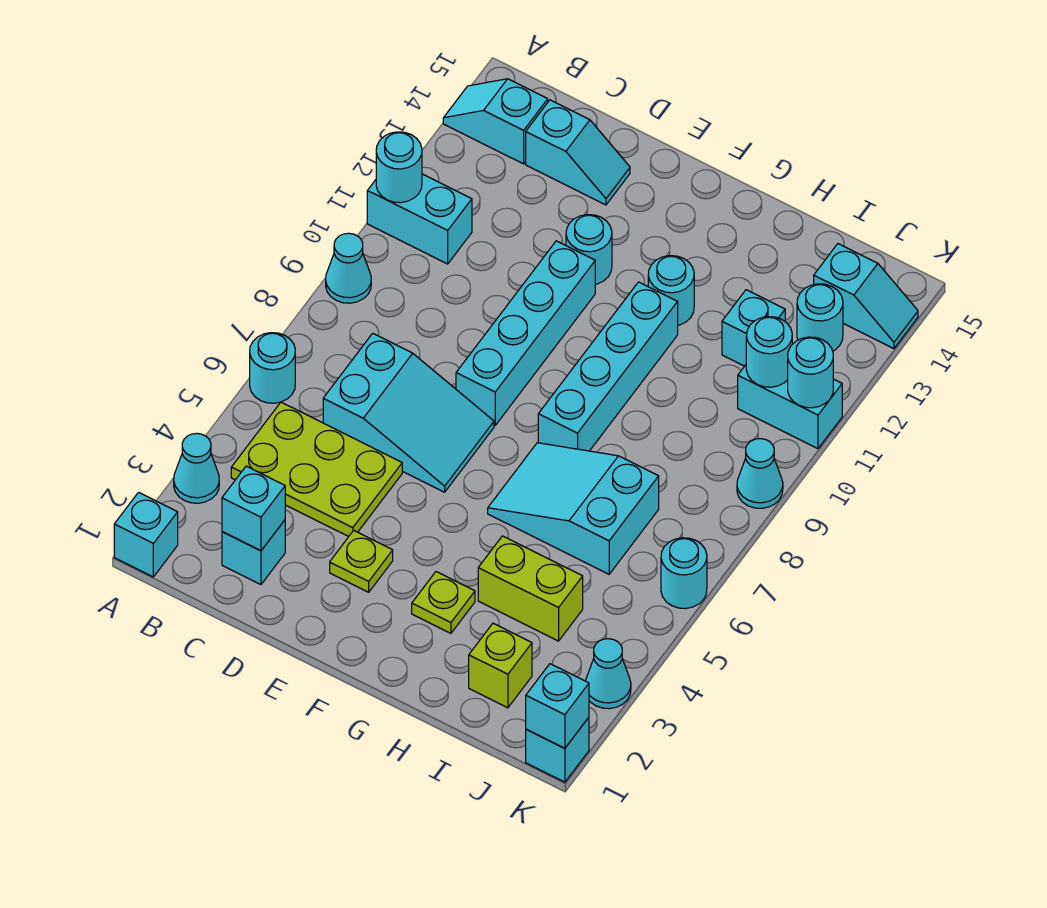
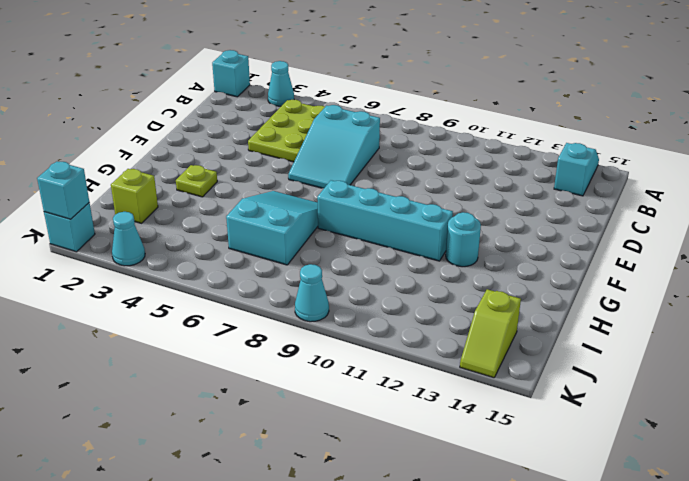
lime 1x2 slope [460,289,521,378] -> cyan 1x2 slope [814,244,918,349]
none -> cyan 1x1 round brick [250,333,295,403]
none -> cyan 1x1 cone [326,233,371,303]
none -> cyan 1x2 brick [367,174,472,264]
none -> cyan 1x1 brick [222,520,285,585]

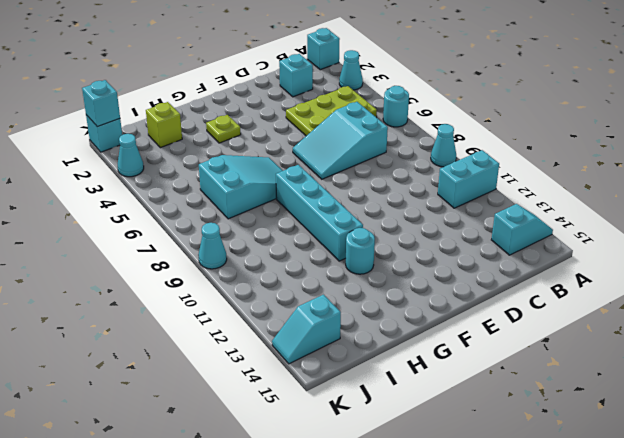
none -> cyan 1x2 slope [526,100,630,205]
none -> lime 1x1 plate [330,531,393,592]
none -> cyan 1x4 brick [456,241,595,425]
none -> cyan 1x1 round brick [566,215,612,284]

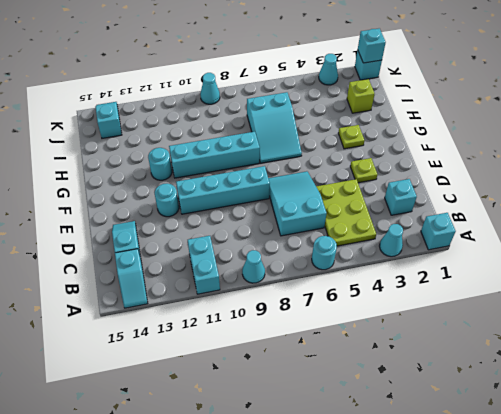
none -> lime 1x2 brick [478,536,583,641]
none -> cyan 1x1 brick [722,290,785,366]
none -> cyan 1x2 brick [738,365,842,449]
none -> cyan 1x1 round brick [797,284,843,351]

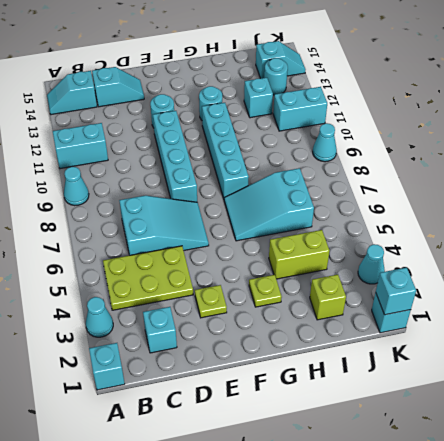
none -> cyan 1x1 round brick [250,333,295,403]
none -> cyan 1x1 round brick [661,538,707,609]
none -> cyan 1x1 round brick [376,132,422,203]
none -> cyan 1x1 brick [222,466,285,551]

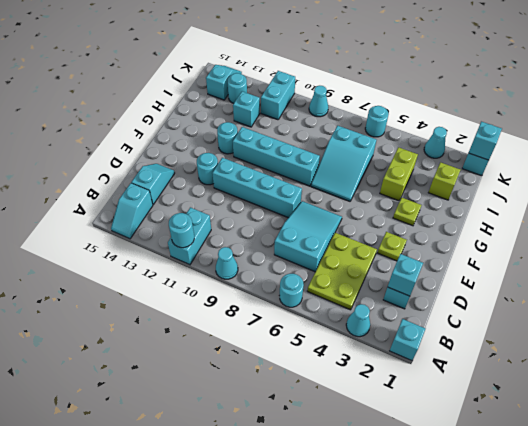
none -> cyan 1x1 round brick [746,317,792,387]
none -> cyan 1x1 round brick [788,337,833,408]

